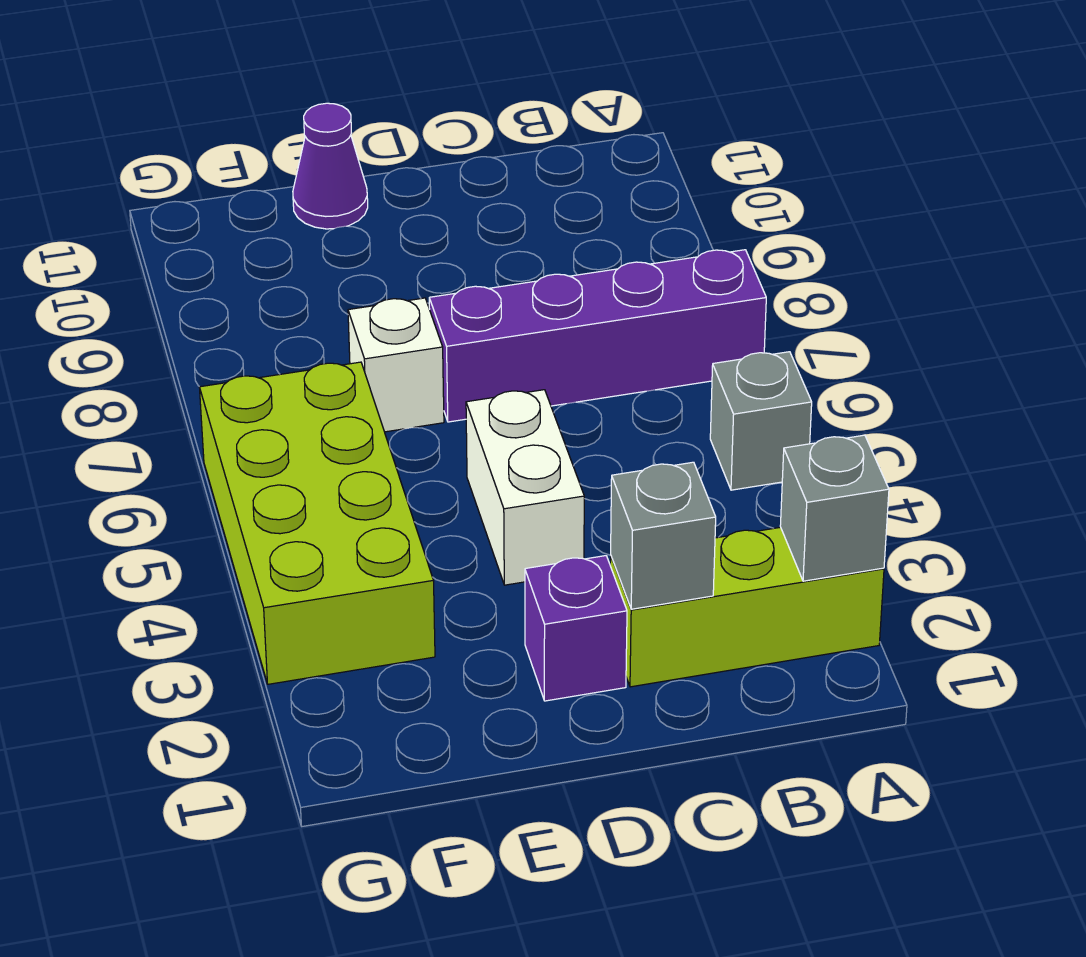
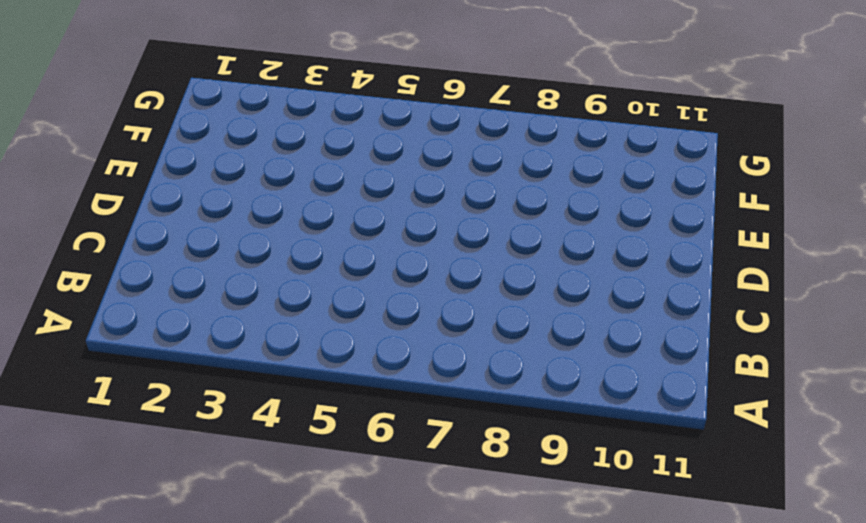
none -> lime 1x3 brick [610,527,884,687]
none -> grey 1x1 brick [710,352,812,490]

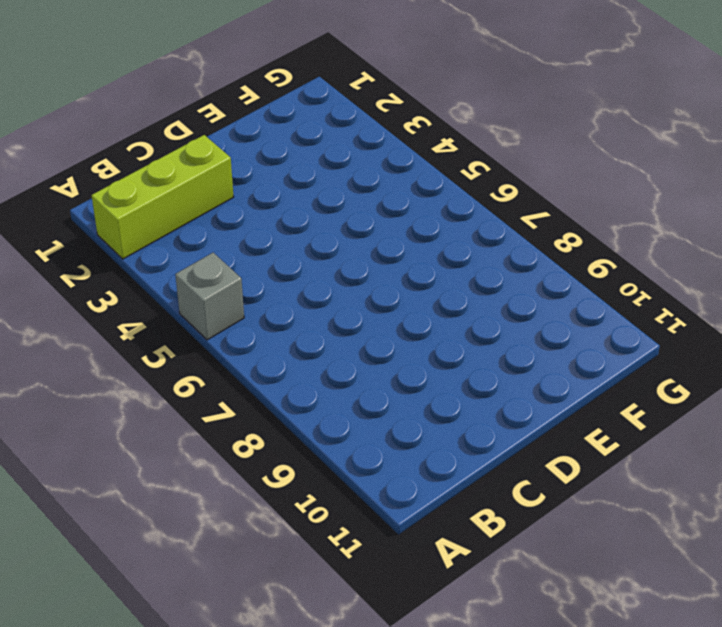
none -> purple 1x4 brick [429,250,766,422]
none -> purple 1x1 brick [525,556,627,701]

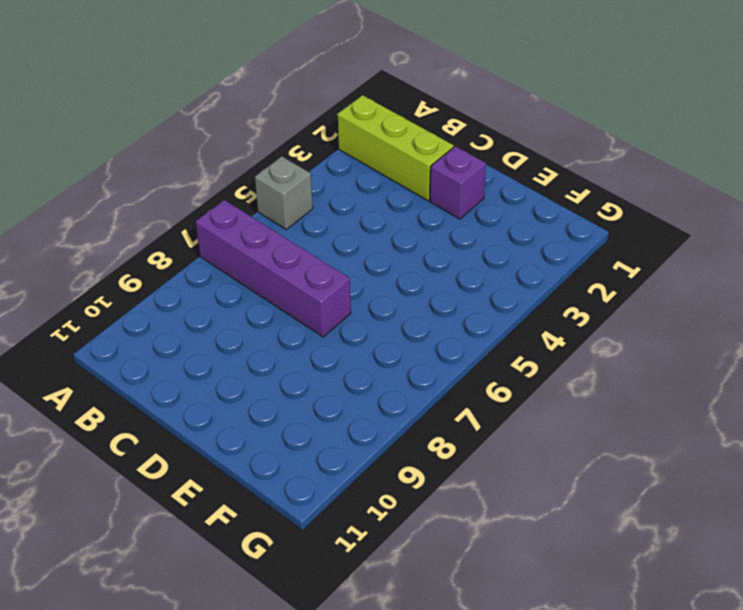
none -> white 1x2 brick [466,390,584,585]
none -> white 1x1 brick [348,298,444,432]

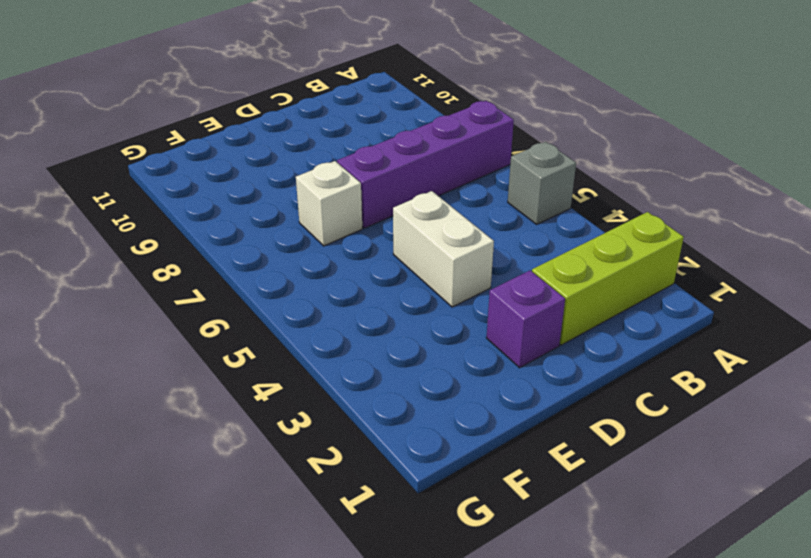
none -> purple 1x1 cone [293,103,368,229]
none -> lime 2x4 brick [199,362,435,684]

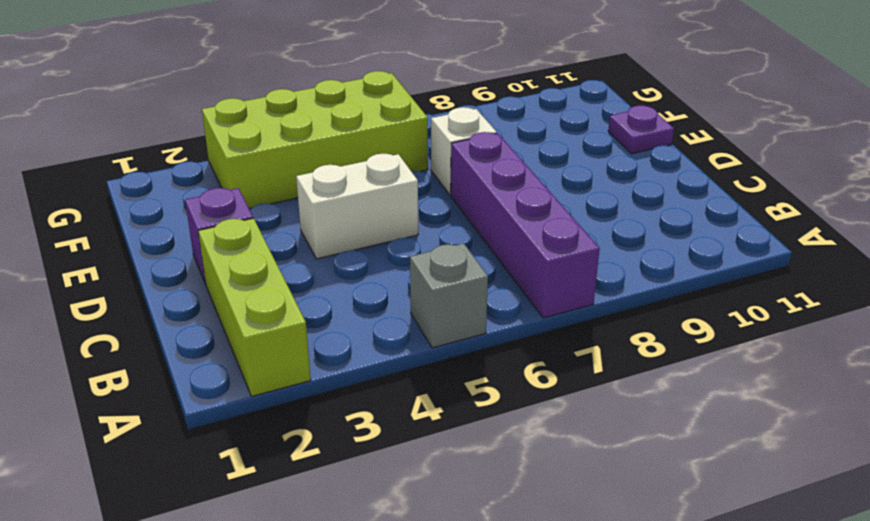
purple 1x1 plate [608,106,674,154] -> purple 1x1 cone [293,103,368,229]
none -> grey 1x1 brick [780,435,889,581]
none -> grey 1x1 brick [611,462,716,609]

